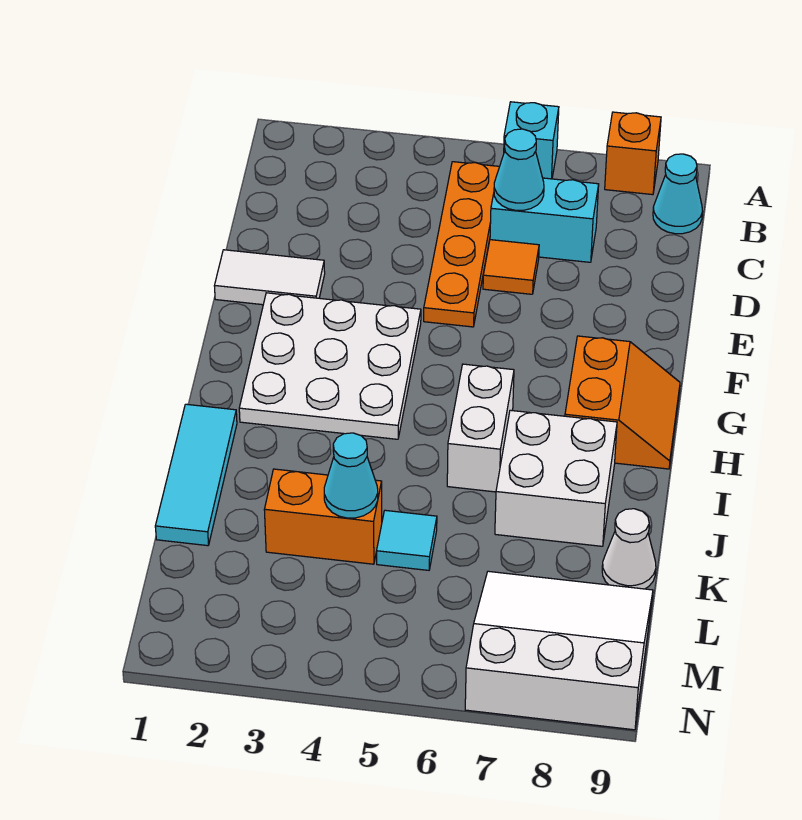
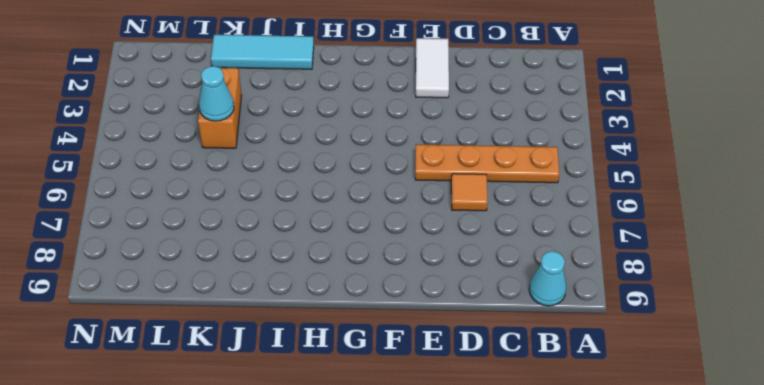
none -> cyan 1x1 brick [504,102,559,179]
none -> orange 1x1 brick [605,112,661,195]
none -> cyan 1x2 brick [490,178,599,262]

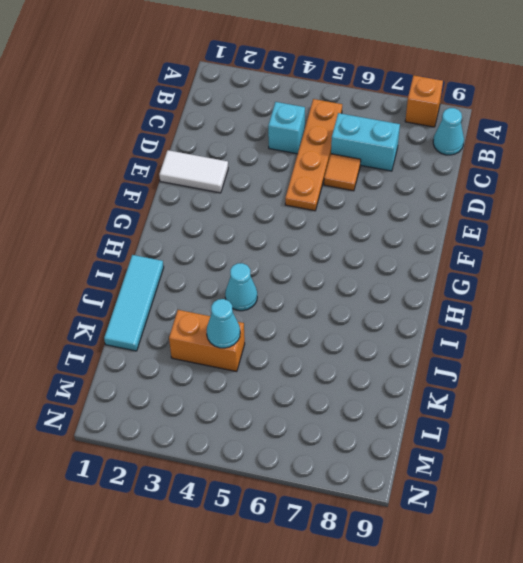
cyan 1x1 brick [268,102,305,154] -> cyan 1x1 brick moved to [504,102,559,179]
cyan 1x1 cone [225,263,257,311] -> cyan 1x1 cone moved to [494,129,544,210]
none -> white 3x3 plate [239,293,421,439]
none -> orange 2x2 slope [565,336,680,469]
none -> white 1x2 brick [447,364,514,492]

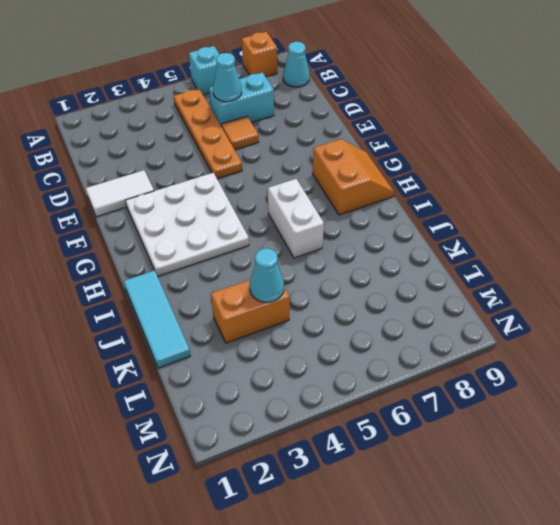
none -> white 2x2 brick [495,410,617,546]
none -> cyan 1x1 tile [377,510,437,570]
none -> white 1x1 cone [602,509,656,589]

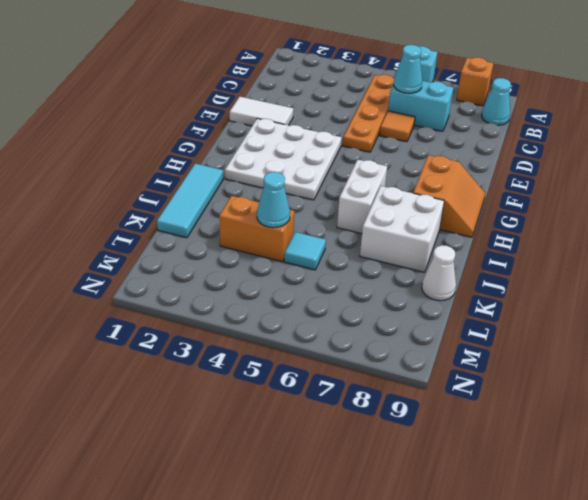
none -> white 3x3 slope [465,571,653,730]

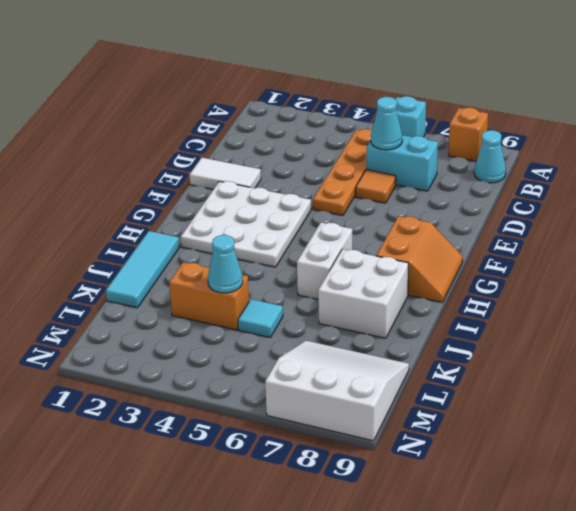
none -> white 1x1 cone [602,509,656,589]

